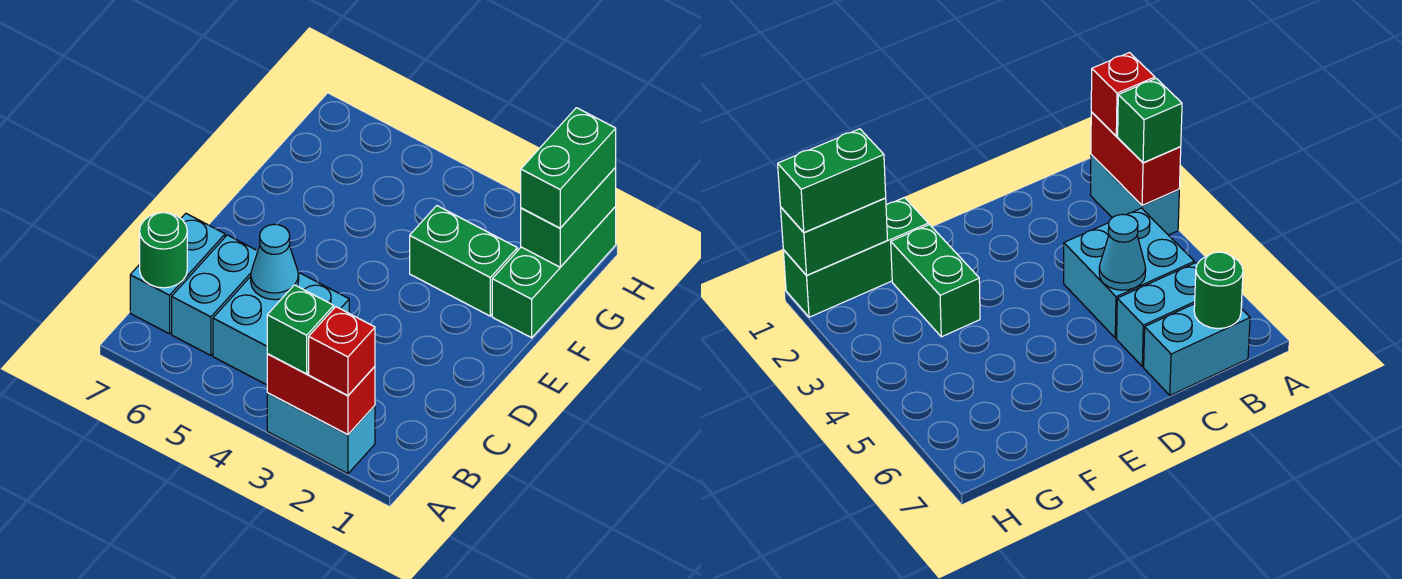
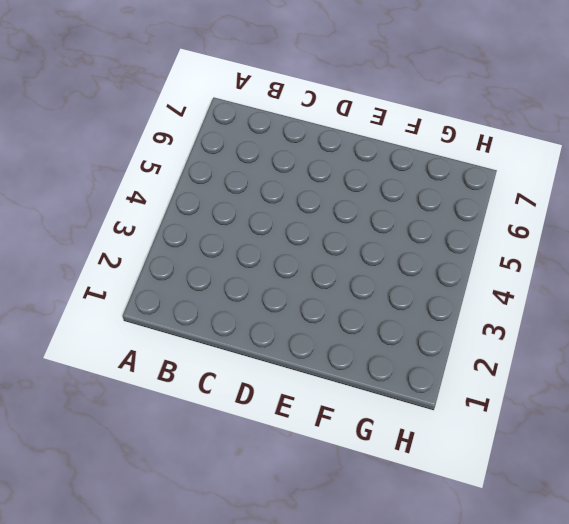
none -> cyan 1x2 brick [267,393,375,474]
none -> cyan 2x2 brick [213,272,349,385]
none -> cyan 1x2 brick [172,235,258,355]

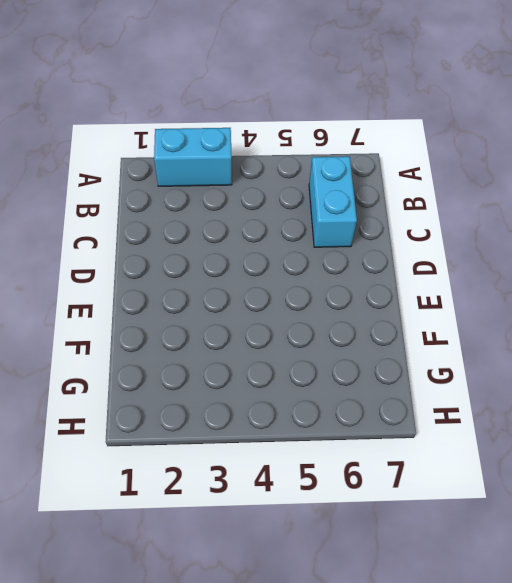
none -> cyan 2x2 brick [213,272,349,385]
none -> cyan 1x2 brick [130,214,225,334]
none -> green 1x3 brick [492,207,616,338]

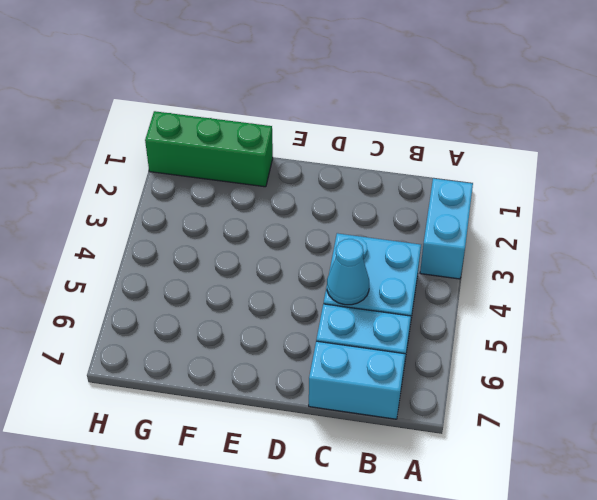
none -> green 1x2 brick [410,206,517,316]
none -> red 1x2 brick [267,354,375,435]
none -> green 1x1 round brick [140,213,187,288]

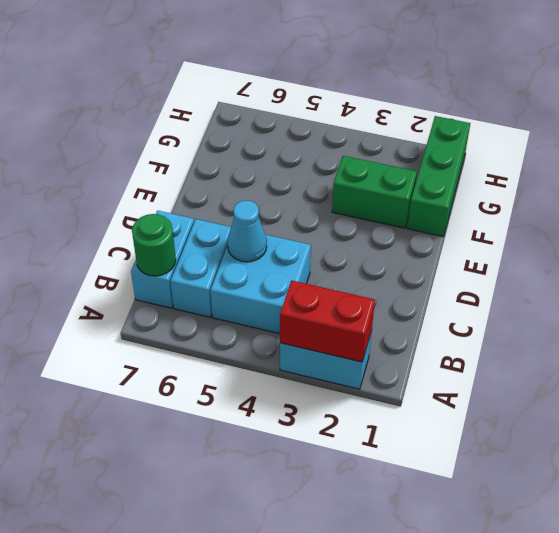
none -> green 1x2 brick [521,167,616,267]
none -> red 1x1 brick [309,307,375,395]
none -> green 1x1 brick [267,285,334,374]

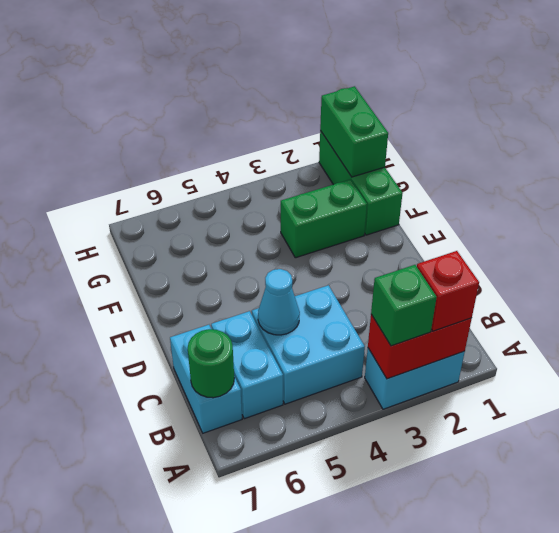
none -> green 1x2 brick [521,108,616,228]

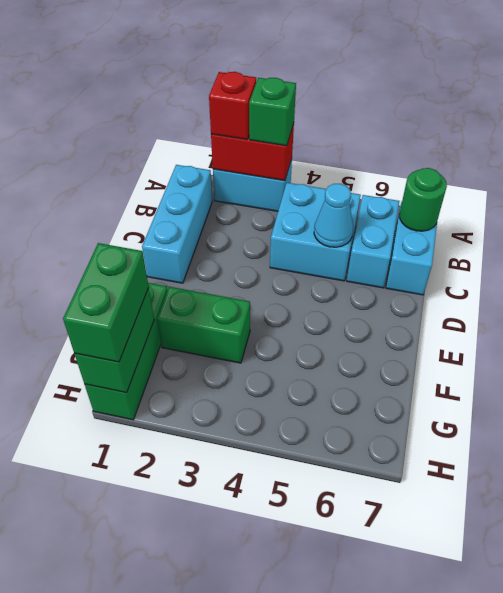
cyan 1x3 brick [142,165,212,283] -> none

